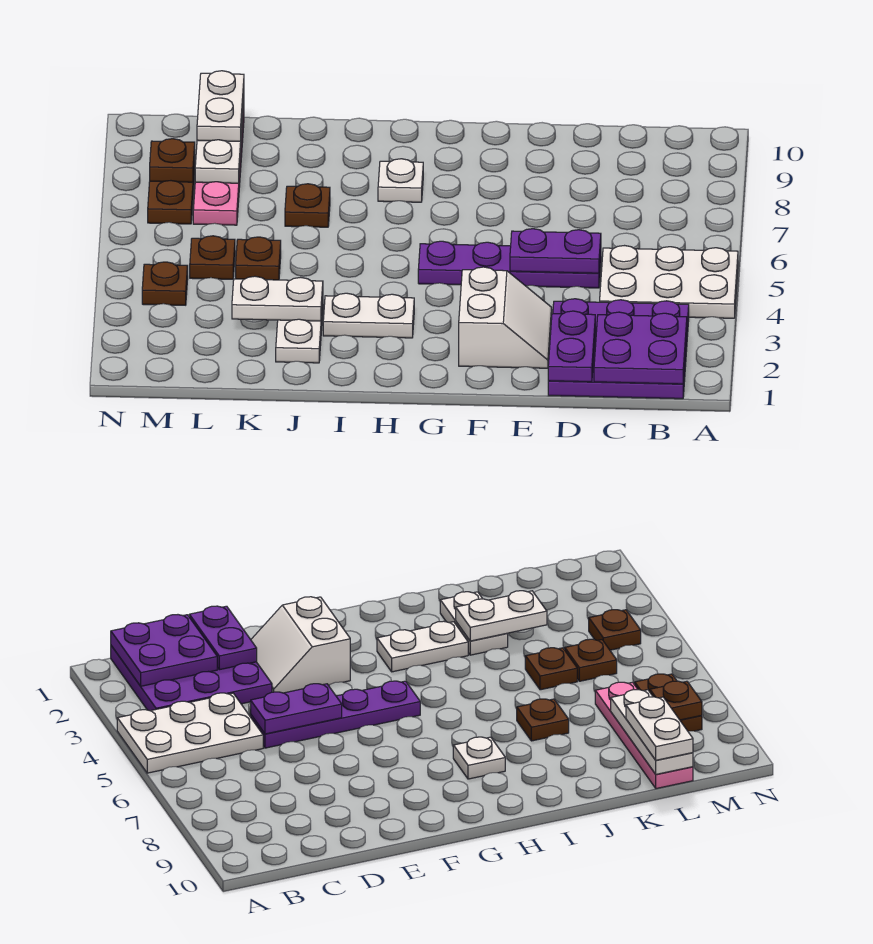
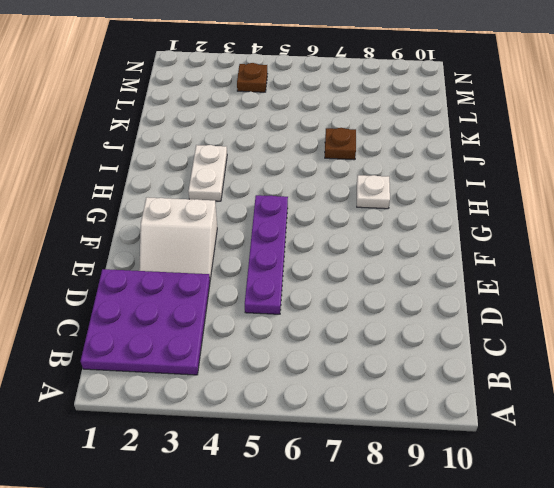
none -> white 2x3 plate [600,246,738,318]
none -> white 1x2 plate [276,301,323,363]
none -> brown 1x1 plate [236,237,281,280]

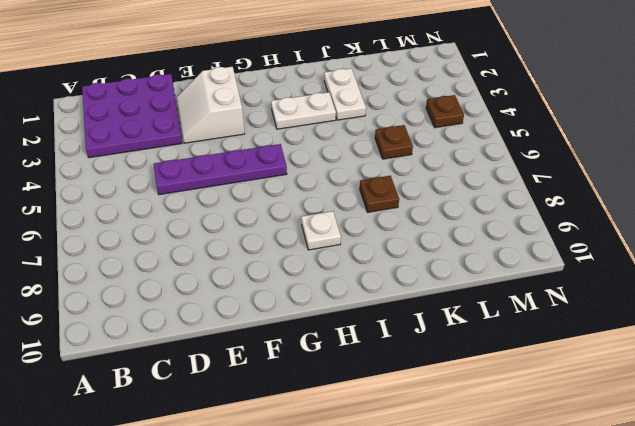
none -> white 2x3 plate [600,246,738,318]
none -> brown 1x1 plate [190,236,235,279]
none -> pink 1x4 plate [193,113,244,225]

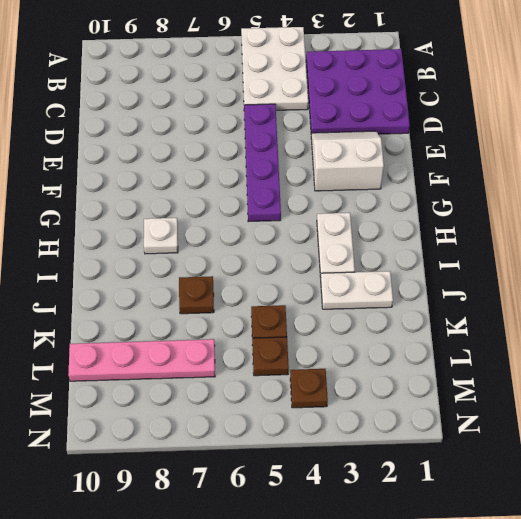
none -> brown 1x2 plate [148,161,195,224]
none -> purple 2x2 plate [594,312,687,384]
none -> purple 1x2 plate [548,311,595,382]

